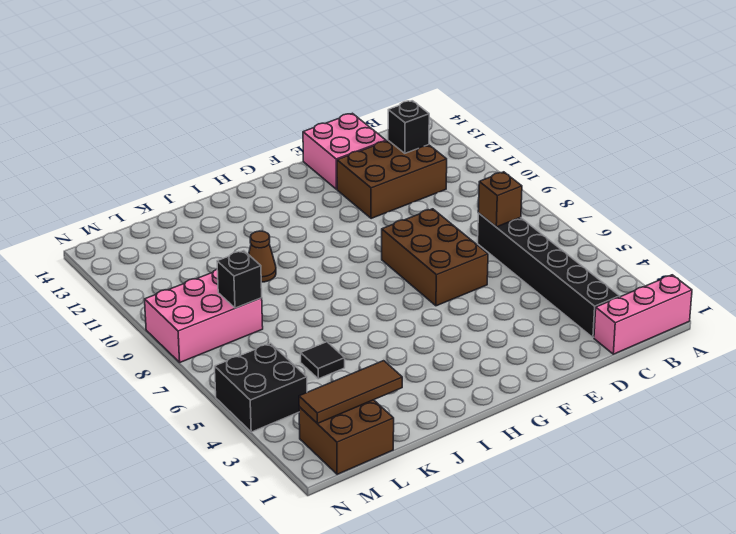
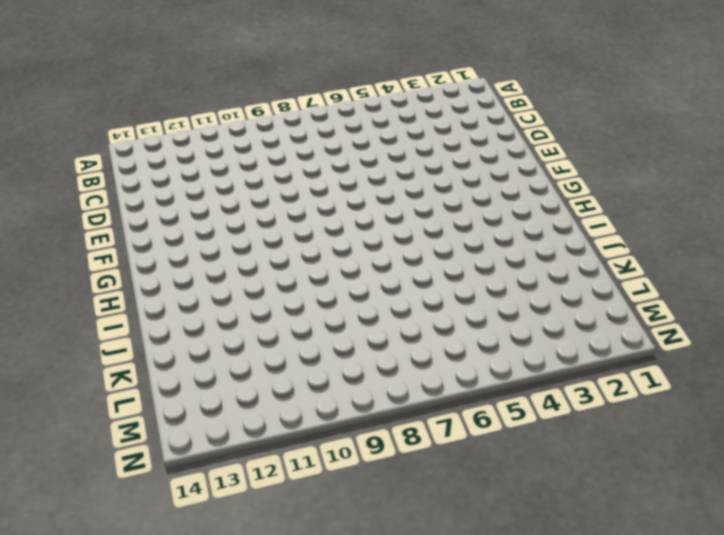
none -> pink 1x3 brick [594,275,692,354]
none -> black 1x6 brick [478,213,620,338]
none -> brown 2x3 brick [337,141,447,219]

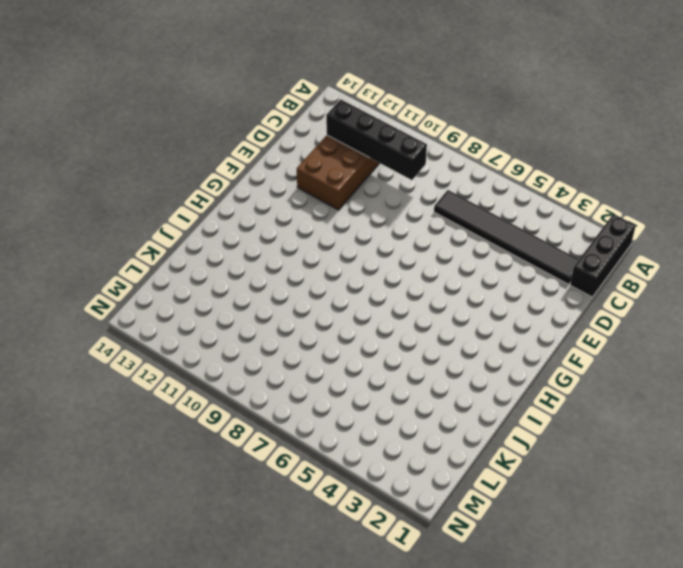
black 1x3 brick [570,214,636,297] -> pink 1x3 brick [594,275,692,354]
black 1x6 tile [434,190,579,284] -> black 1x6 brick [478,213,620,338]
black 1x4 brick [326,99,427,180] -> black 1x1 brick [388,101,429,153]
none -> pink 2x2 brick [303,113,386,189]
none -> brown 2x3 brick [382,209,488,306]
none -> brown 1x1 cone [249,231,276,282]

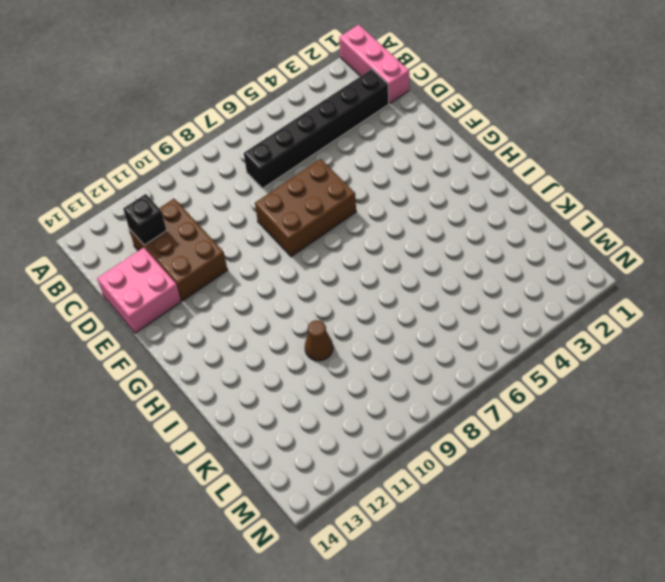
none -> black 1x1 tile [301,342,345,379]
none -> brown 2x2 brick [299,400,394,474]
none -> pink 2x3 brick [145,269,263,362]

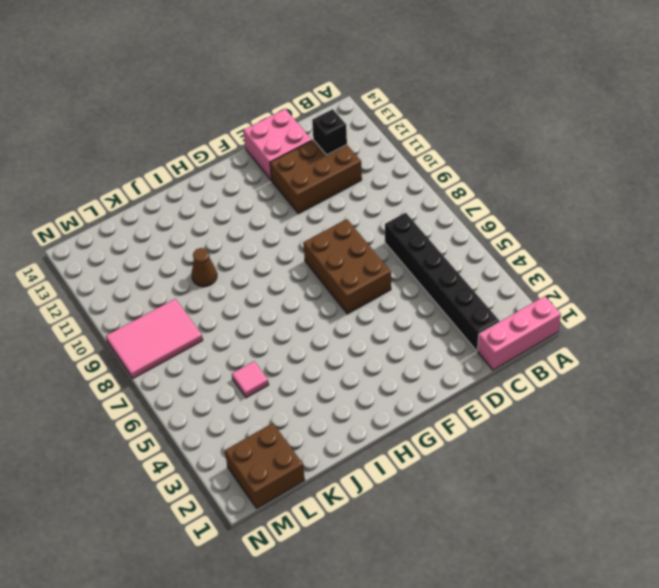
pink 1x1 tile [232,361,269,398] -> black 1x1 tile [301,342,345,379]
pink 2x3 tile [106,299,203,378] -> pink 2x3 brick [145,269,263,362]
none -> black 2x2 brick [215,343,307,432]
none -> brown 1x1 brick [478,172,522,227]
none -> brown 1x3 tile [299,361,402,423]

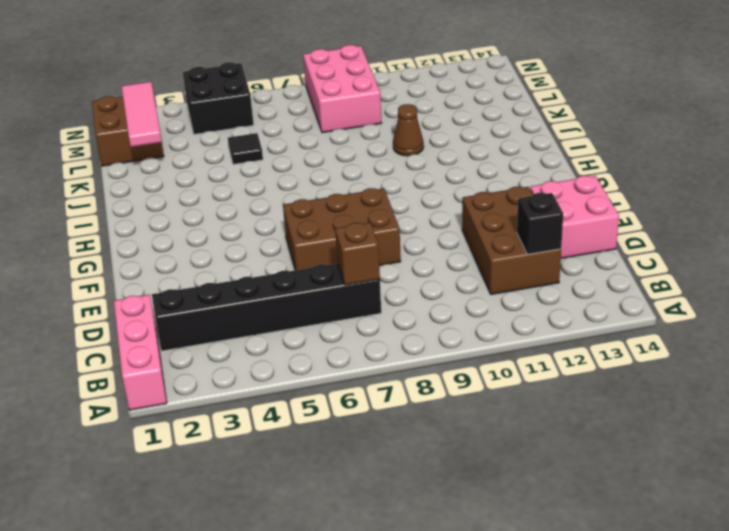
pink 1x3 tile [121,82,162,147] -> brown 1x3 tile [299,361,402,423]
none -> black 1x1 brick [217,251,262,308]

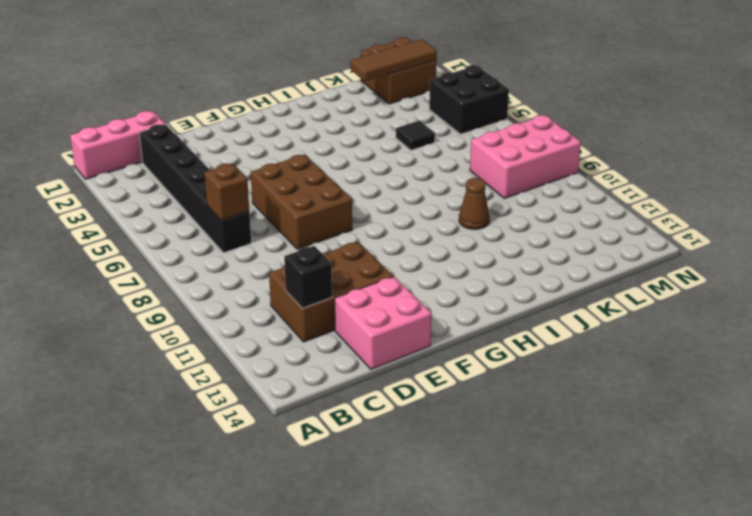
none -> black 1x1 brick [217,251,262,308]

